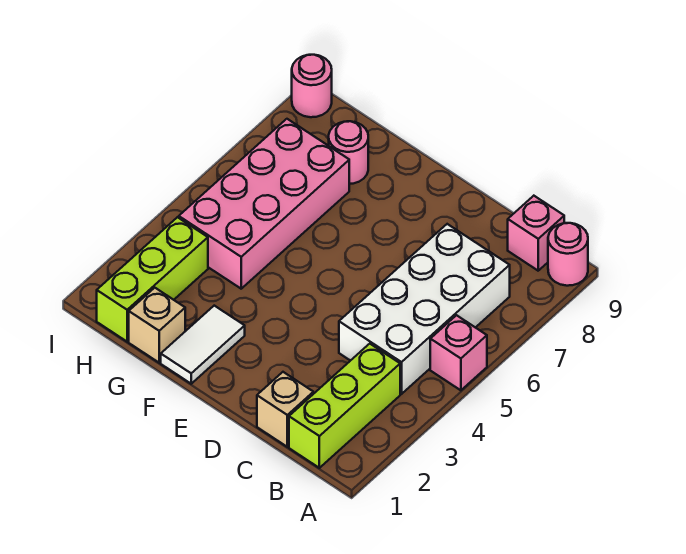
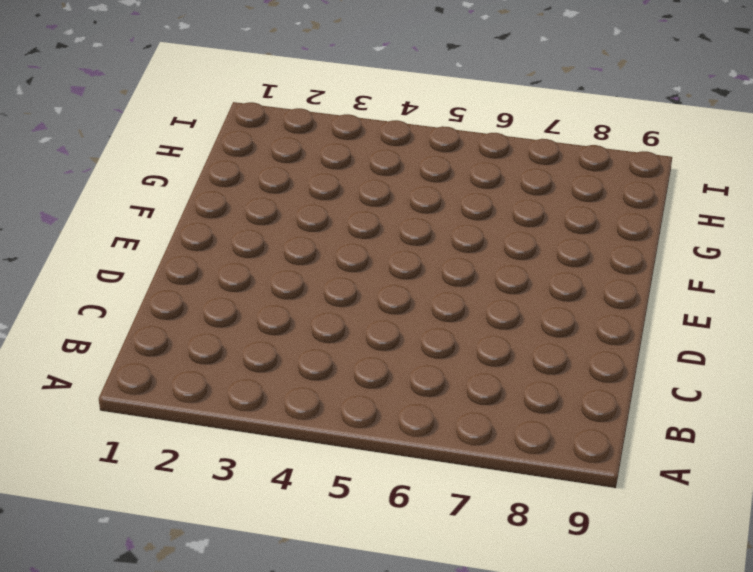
none -> pink 1x1 brick [430,315,487,390]
none -> pink 1x1 round brick [548,223,588,286]
none -> lime 1x3 brick [289,344,400,468]

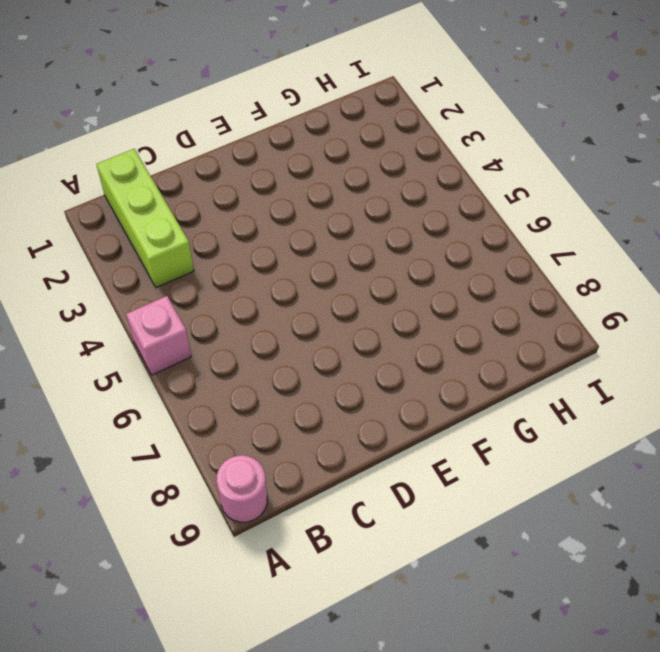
none -> white 2x4 brick [339,224,510,394]
none -> pink 1x1 brick [508,196,564,271]
none -> tan 1x1 brick [257,372,313,447]

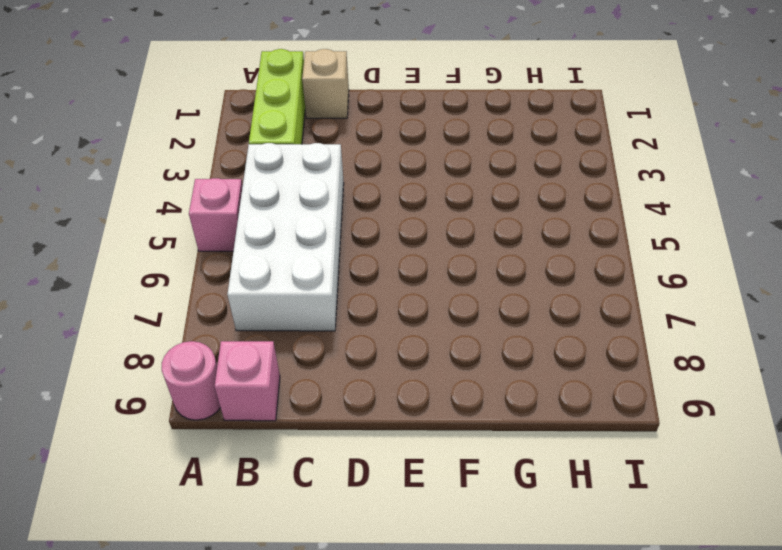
none -> white 1x2 tile [161,306,245,384]
none -> tan 1x1 brick [129,288,185,363]
none -> pink 2x4 brick [179,119,349,289]

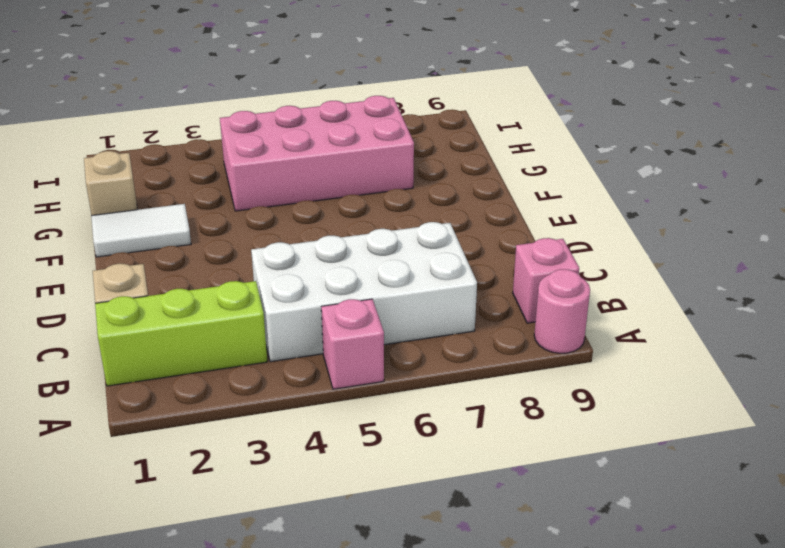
none -> pink 1x1 round brick [329,121,368,184]
none -> lime 1x3 brick [97,217,208,342]
none -> pink 1x1 round brick [292,55,332,117]

